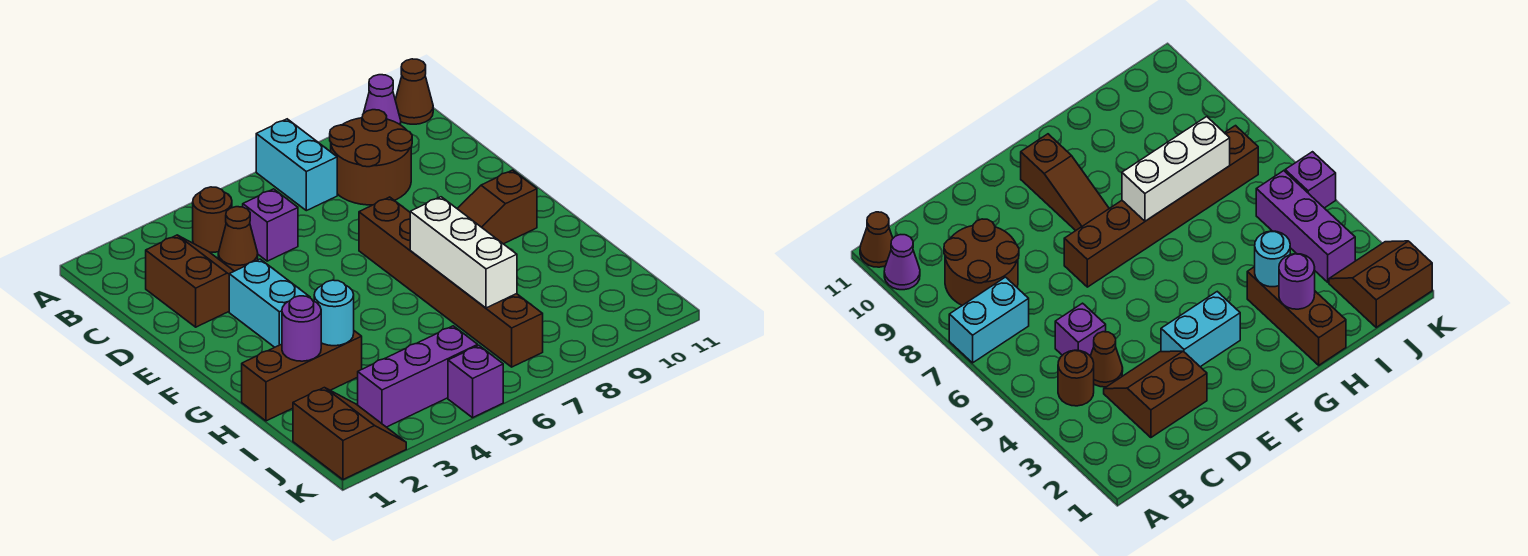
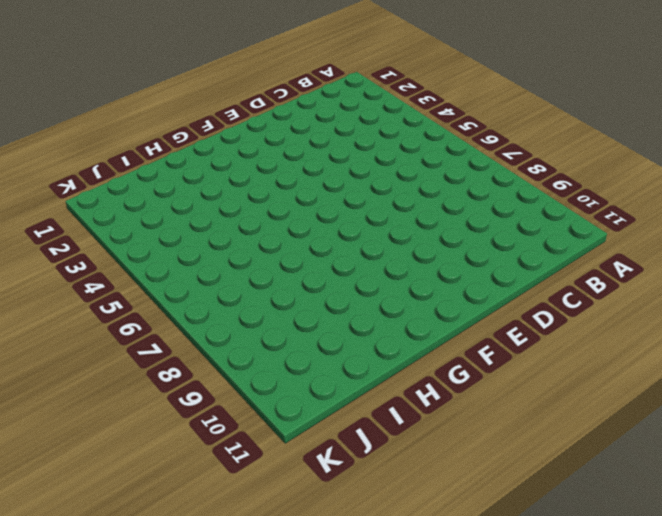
none -> cyan 1x2 brick [256,119,337,211]
none -> purple 1x1 cone [364,75,401,125]
none -> brown 1x1 cone [395,59,433,124]

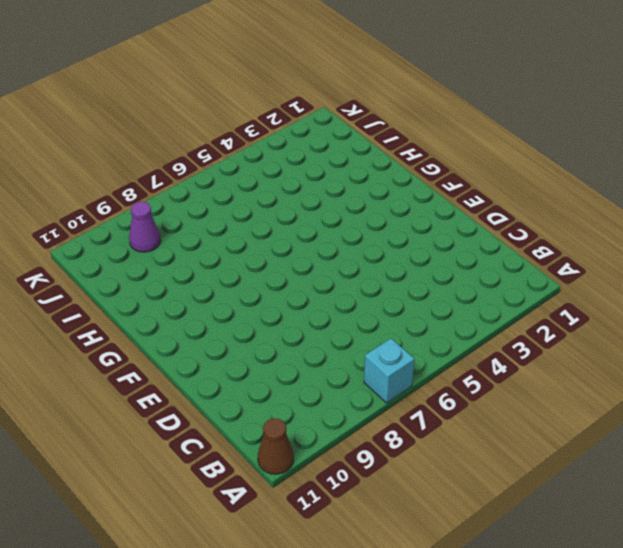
cyan 1x1 brick [364,339,414,403] -> cyan 1x2 brick [256,119,337,211]
purple 1x1 cone [129,202,161,252] -> purple 1x1 cone moved to [364,75,401,125]
none -> brown 1x1 round brick [193,187,232,252]
none -> brown 2x2 round brick [330,110,412,205]
none -> brown 2x2 slope [146,235,234,327]

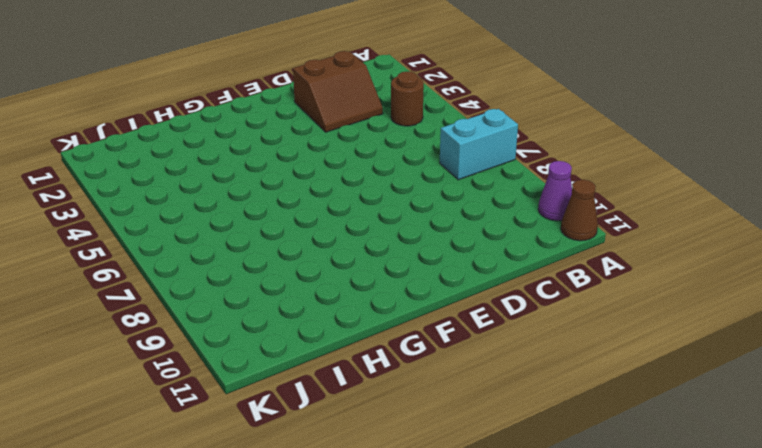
none -> brown 2x2 round brick [330,110,412,205]
none -> brown 1x1 cone [218,207,258,271]
none -> purple 1x1 brick [243,189,298,261]

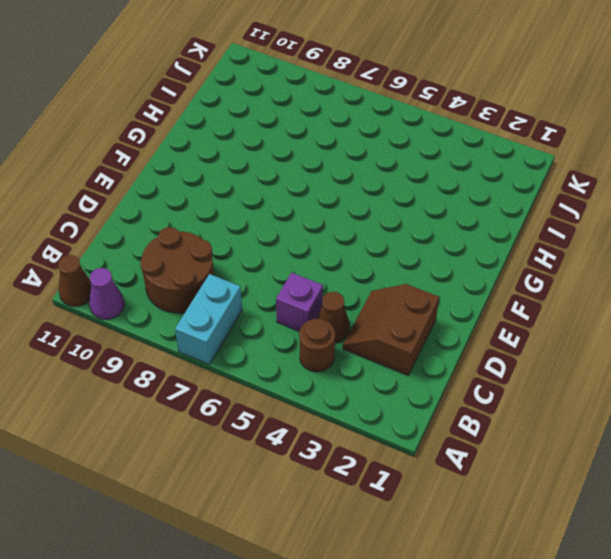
none -> cyan 1x2 brick [229,259,310,347]
none -> brown 1x6 brick [359,197,543,367]
none -> brown 1x3 slope [457,170,537,244]

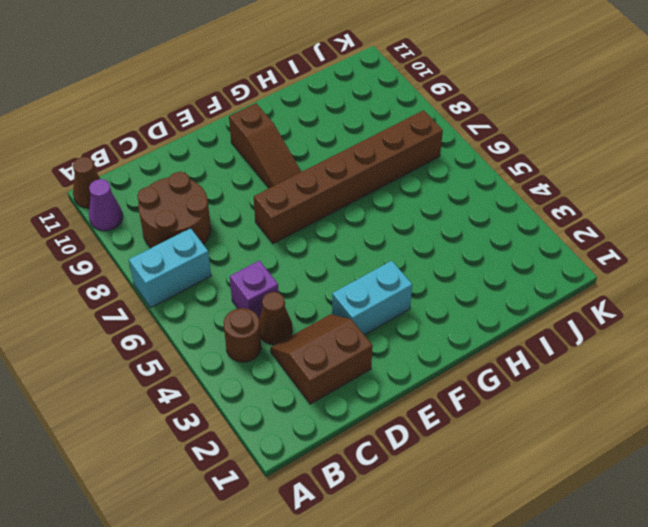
none -> brown 1x3 brick [242,331,362,421]
none -> brown 2x2 slope [293,388,406,480]
none -> purple 1x3 brick [358,326,478,427]

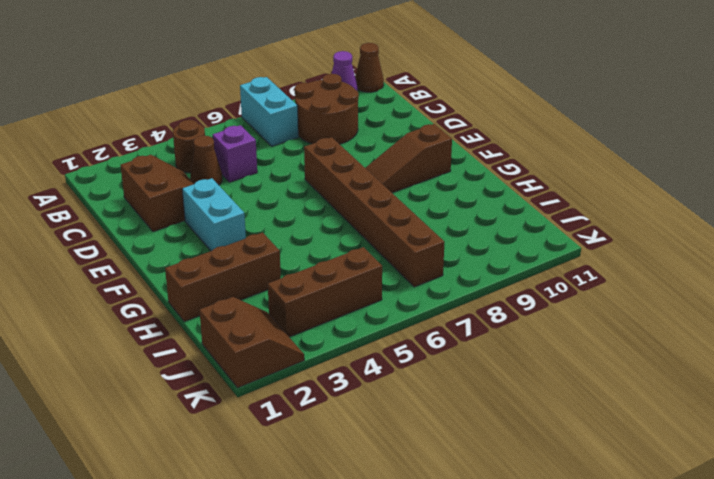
brown 1x3 brick [268,247,382,337] -> purple 1x3 brick [358,326,478,427]
none -> purple 1x1 brick [448,346,503,418]
none -> white 1x3 brick [410,197,517,308]
none -> purple 1x1 round brick [282,296,321,361]

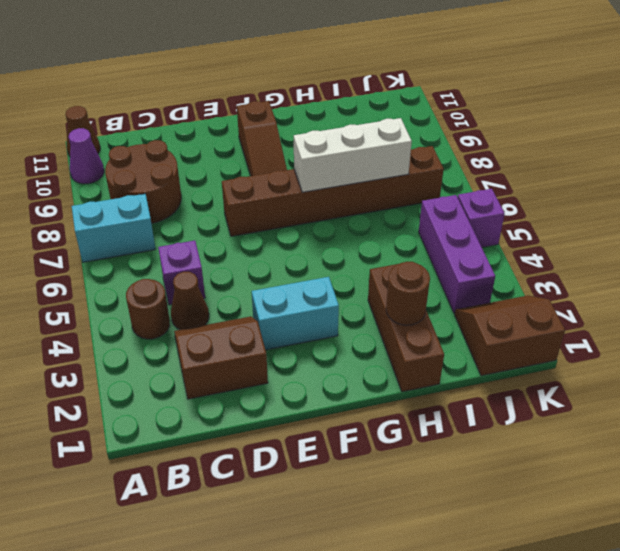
brown 1x1 round brick [386,262,430,325] -> purple 1x1 round brick [282,296,321,361]
none -> cyan 1x1 round brick [314,280,354,346]

